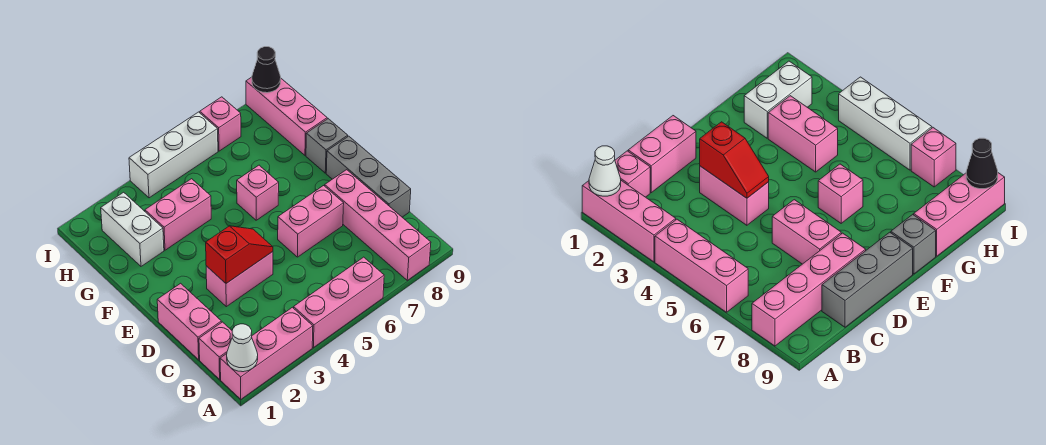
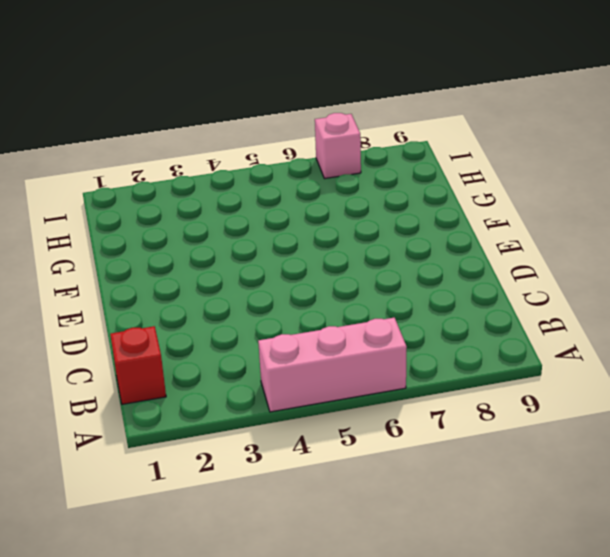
red 1x1 brick [110,326,166,404] -> pink 1x1 brick [199,322,232,379]
none -> pink 1x3 brick [220,307,313,399]
none -> pink 1x4 brick [325,170,431,280]
none -> pink 1x2 brick [157,283,221,360]

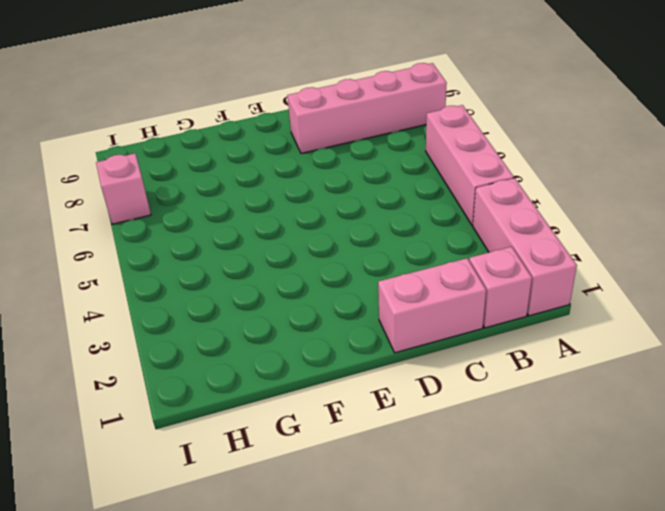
none -> grey 1x3 brick [326,136,411,217]
none -> pink 1x2 brick [206,252,273,307]
none -> pink 1x2 brick [278,186,344,257]

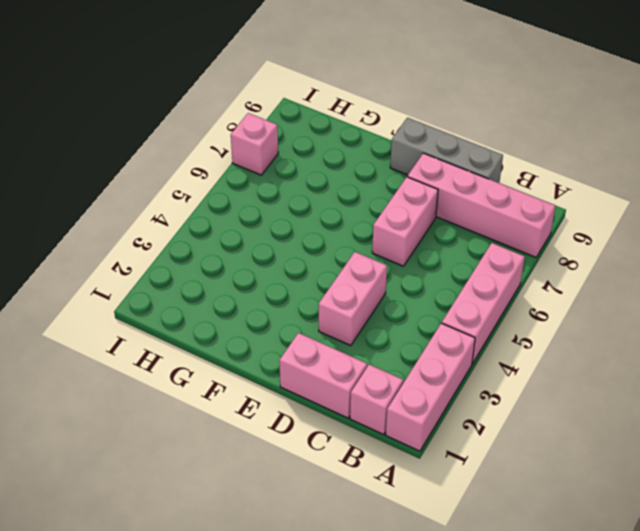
none -> pink 1x1 brick [237,165,279,220]
none -> grey 1x1 brick [306,119,348,173]
none -> white 1x2 brick [101,192,164,266]

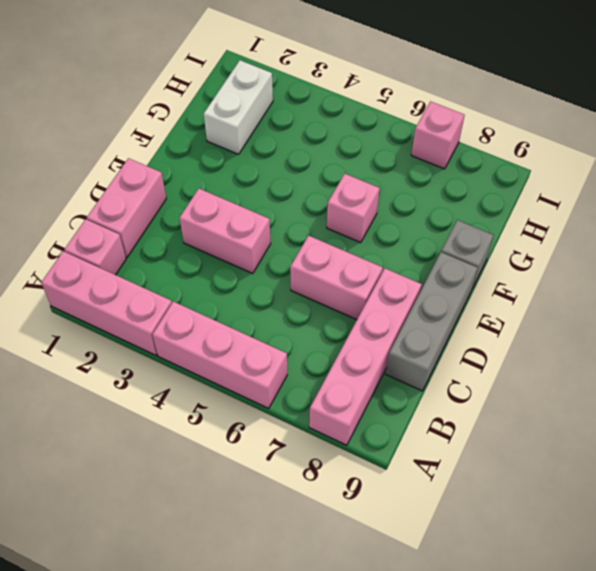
none -> pink 1x2 brick [145,179,211,250]
none -> pink 1x3 brick [246,77,327,155]
none -> white 1x3 brick [129,112,218,198]

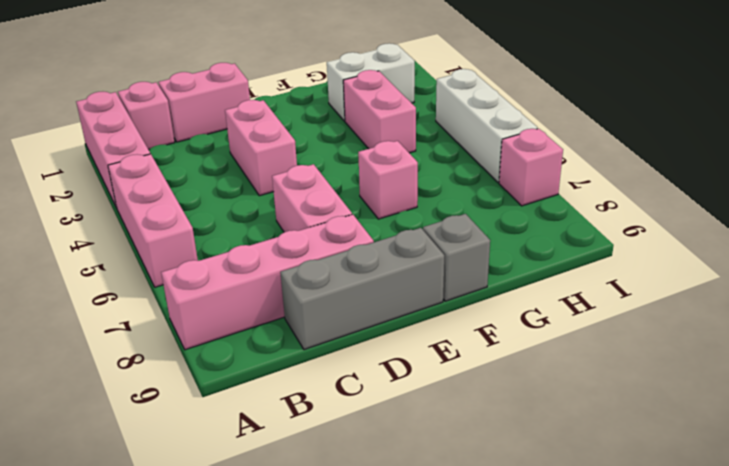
none -> pink 1x3 brick [246,77,327,155]
none -> white 1x1 cone [227,324,258,372]
none -> red 1x2 slope [206,226,273,283]

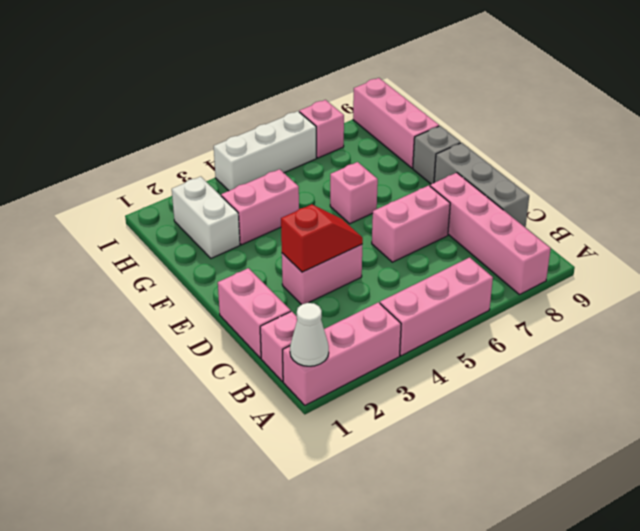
none -> black 1x1 cone [252,47,281,93]

